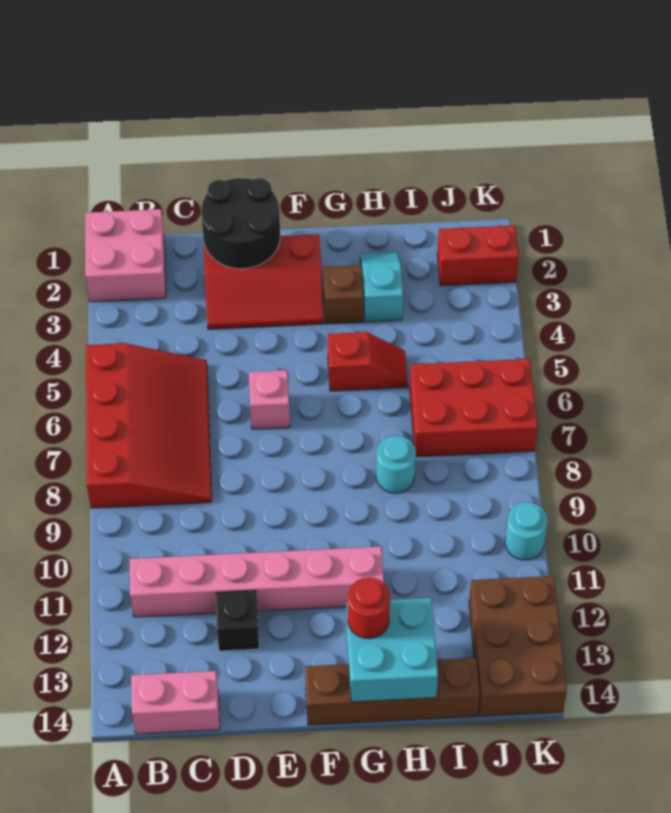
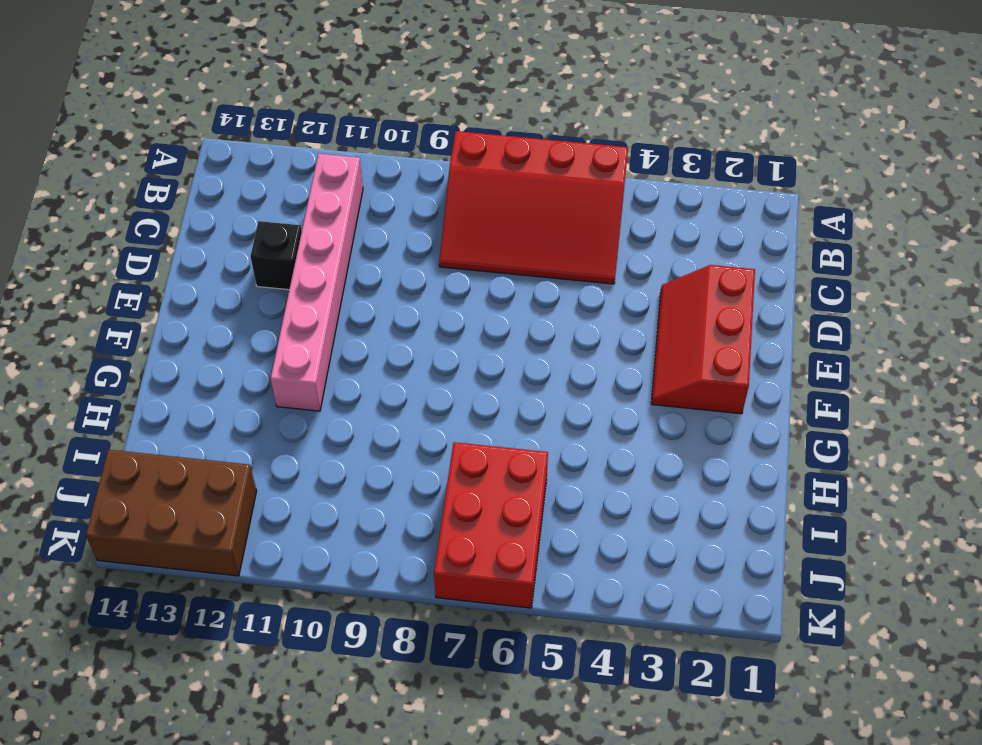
none -> pink 2x2 brick [85,209,166,302]
none -> pink 1x2 brick [131,671,220,734]
none -> pink 1x1 brick [249,370,290,429]

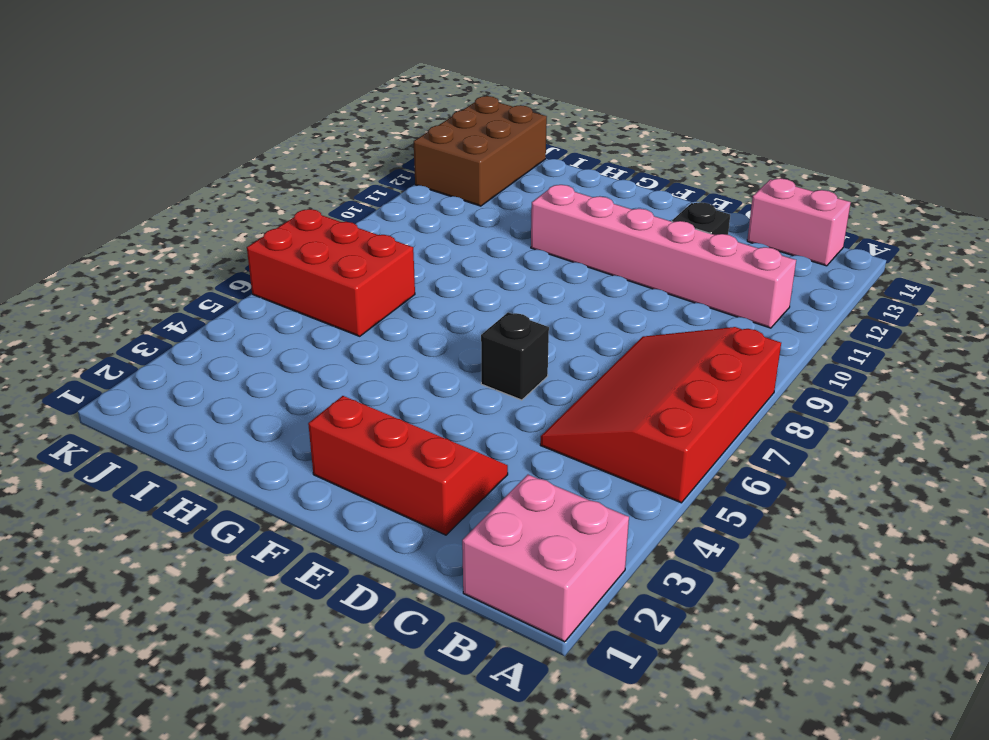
black 1x1 brick [481,312,549,400] -> pink 1x1 brick [249,370,290,429]
none -> brown 1x4 brick [305,658,480,725]
none -> brown 1x1 brick [323,265,363,324]
none -> red 1x2 slope [328,332,408,391]

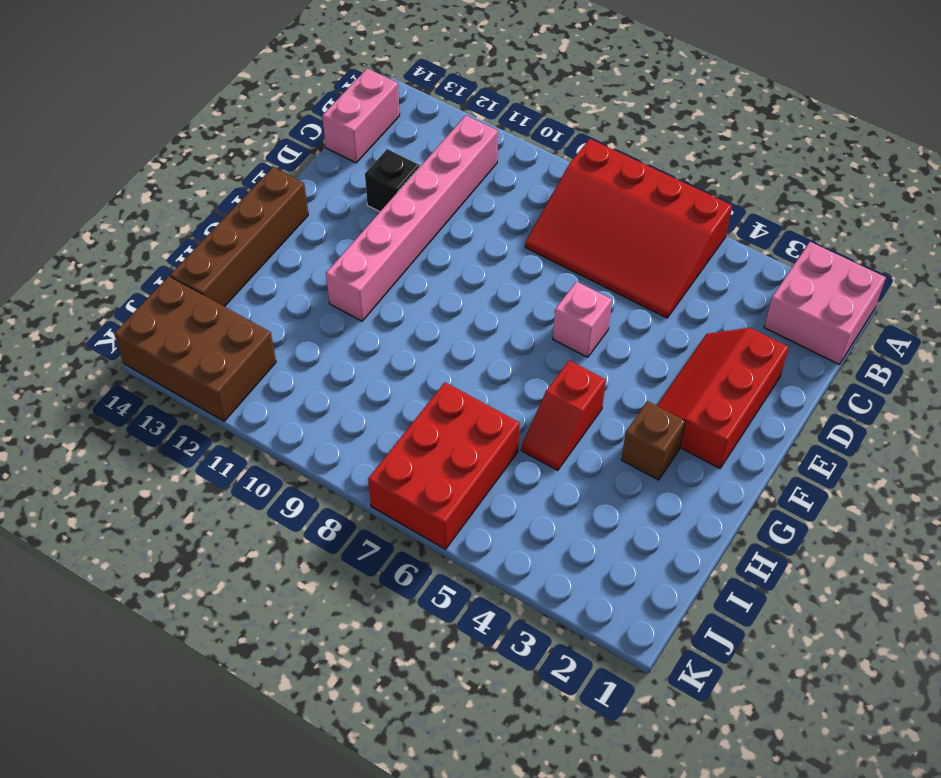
none -> cyan 1x2 slope [360,252,403,322]
none -> cyan 1x1 round brick [376,436,416,493]
none -> red 1x2 brick [437,225,519,286]

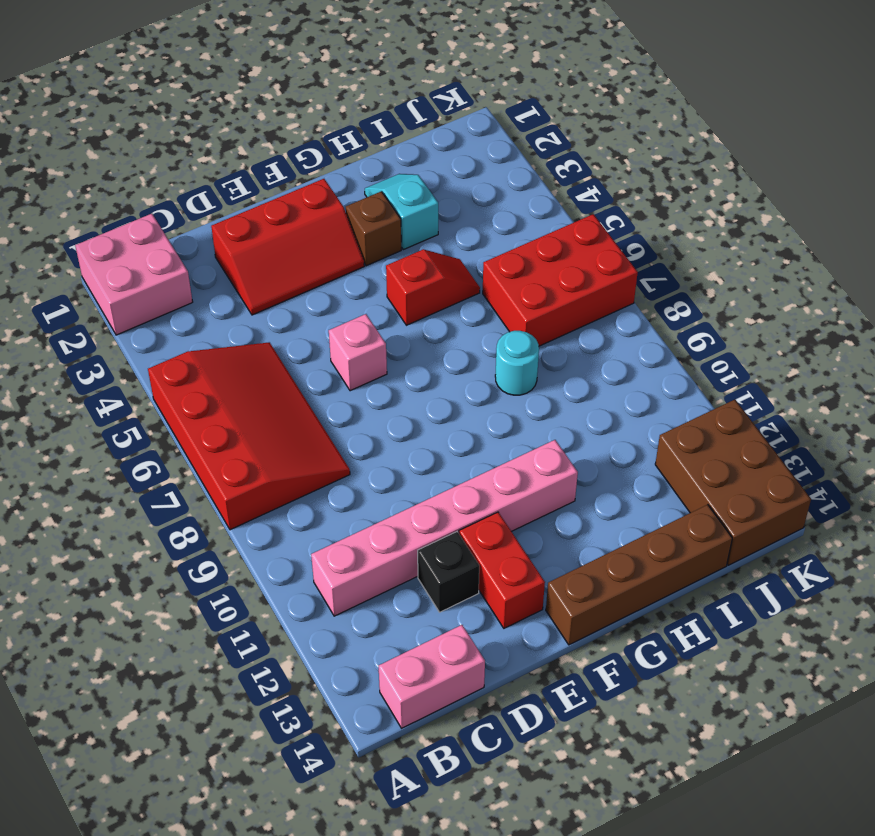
red 1x2 brick [459,512,545,628] -> red 1x2 brick turned to [437,225,519,286]
none -> cyan 1x1 round brick [505,502,548,560]
none -> black 2x2 round brick [201,178,280,269]
none -> cyan 2x2 brick [346,598,438,702]

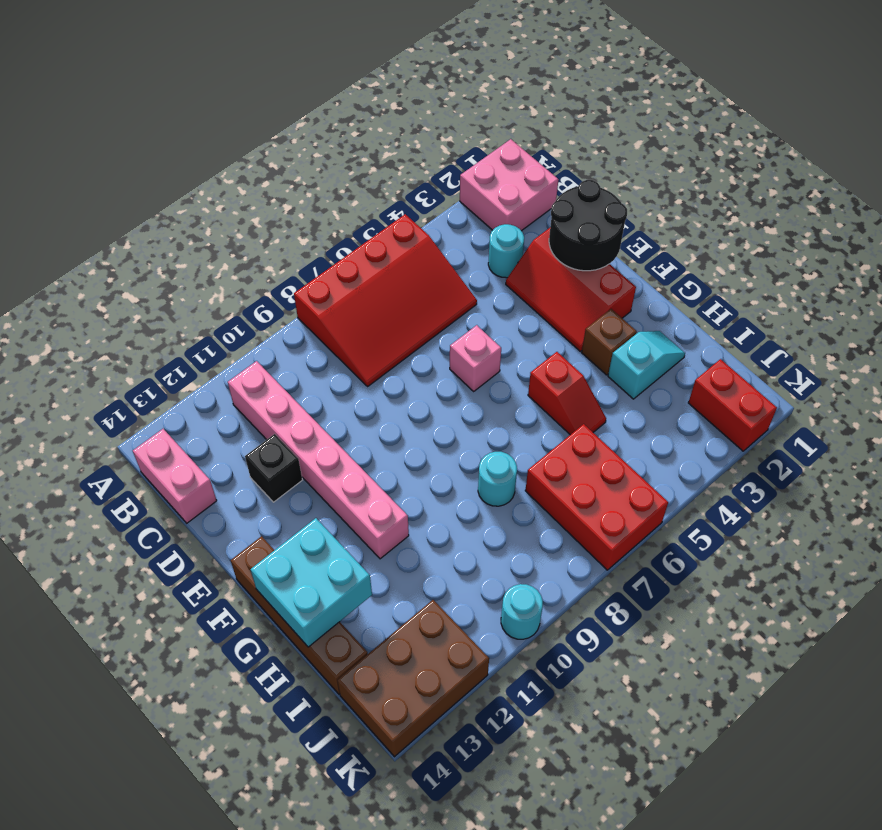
cyan 1x1 round brick [488,224,524,278] -> none
none -> red 1x1 round brick [347,577,390,639]

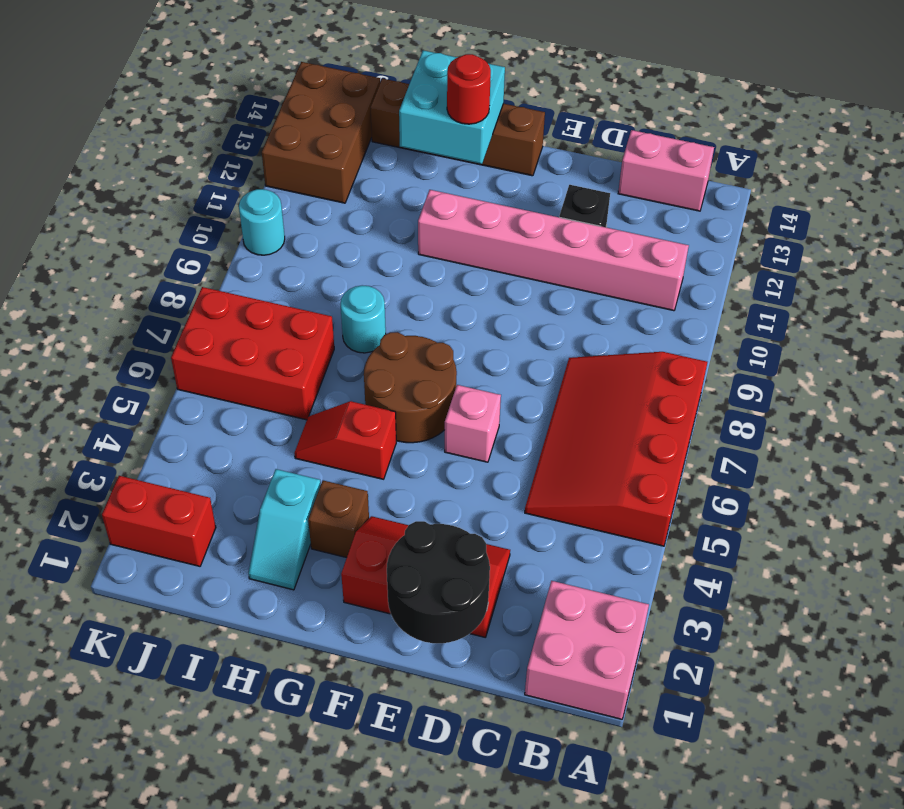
brown 2x2 round brick [364,332,457,443] -> none

